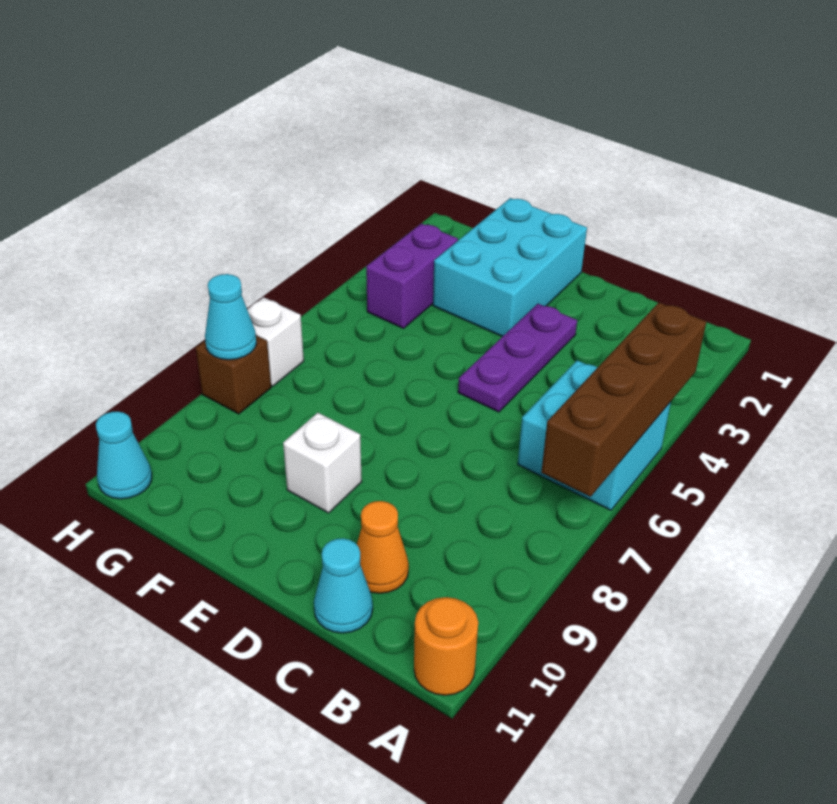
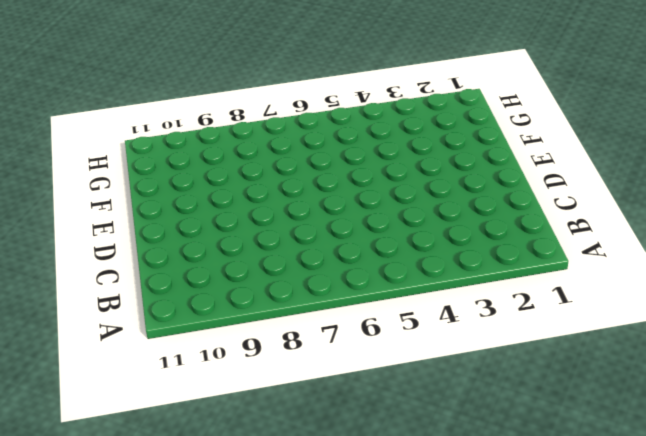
none -> cyan 2x2 brick [518,360,671,510]
none -> orange 1x1 round brick [414,597,478,695]
none -> orange 1x1 cone [357,501,409,593]

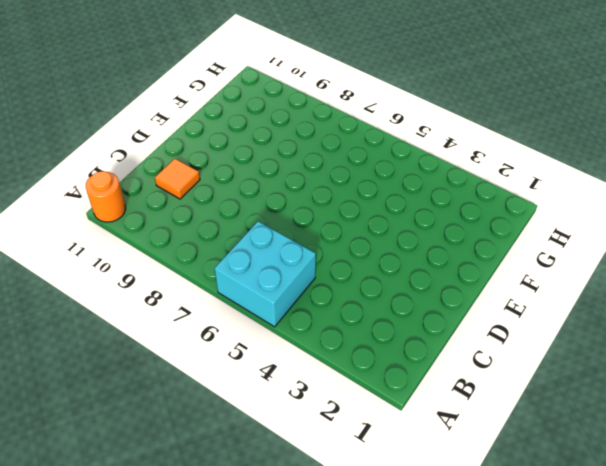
orange 1x1 tile [155,159,200,199] -> orange 1x1 cone [357,501,409,593]
none -> cyan 1x1 cone [314,538,373,633]
none -> purple 1x3 plate [458,304,577,412]
none -> cyan 2x3 brick [433,198,587,337]

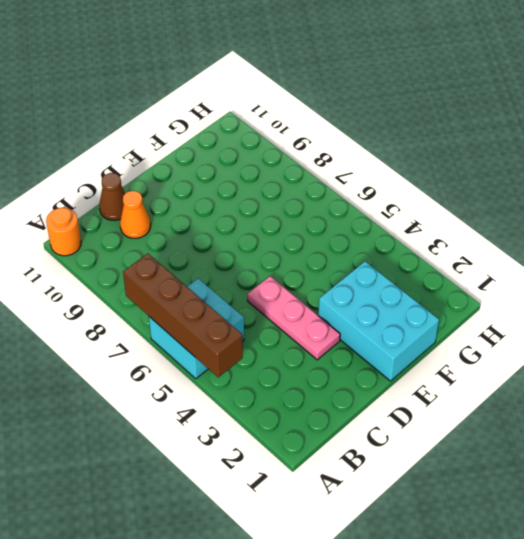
brown 1x1 cone [99,173,125,220] -> cyan 1x1 cone [314,538,373,633]
pink 1x3 plate [247,276,340,360] -> purple 1x3 plate [458,304,577,412]
none -> white 1x1 brick [283,413,362,513]
none -> purple 1x2 brick [366,223,458,328]
none -> white 1x1 brick [247,297,304,386]

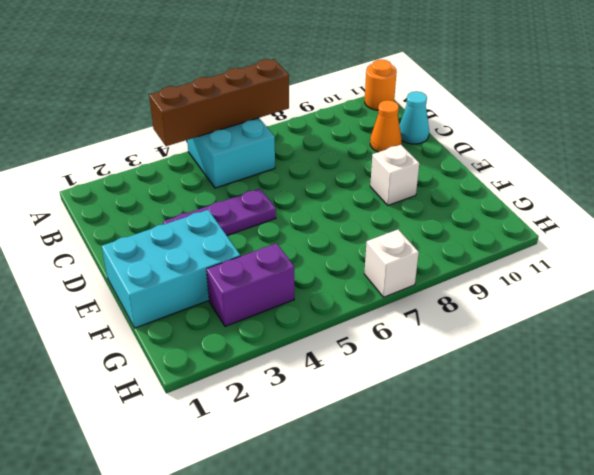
none -> brown 1x1 brick [196,336,271,414]
none -> cyan 1x1 cone [96,411,152,499]
none -> cyan 1x1 cone [205,274,256,360]

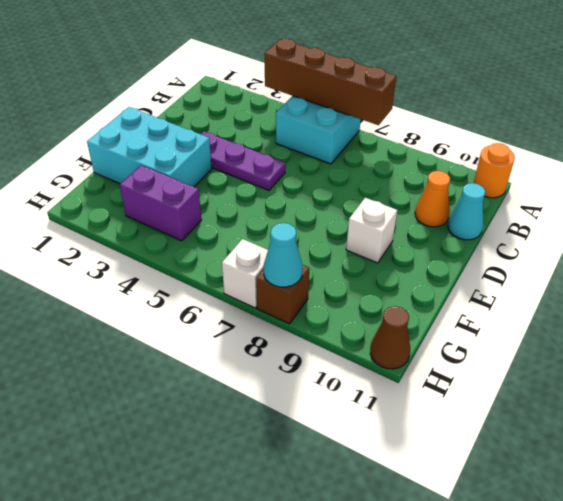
brown 1x1 cone [370,306,410,369] -> cyan 1x1 cone [96,411,152,499]

